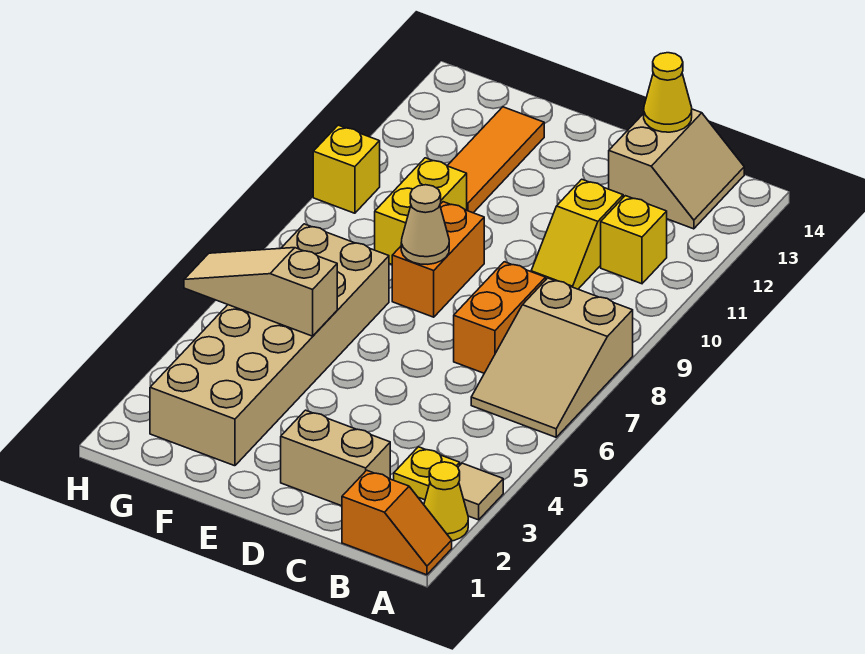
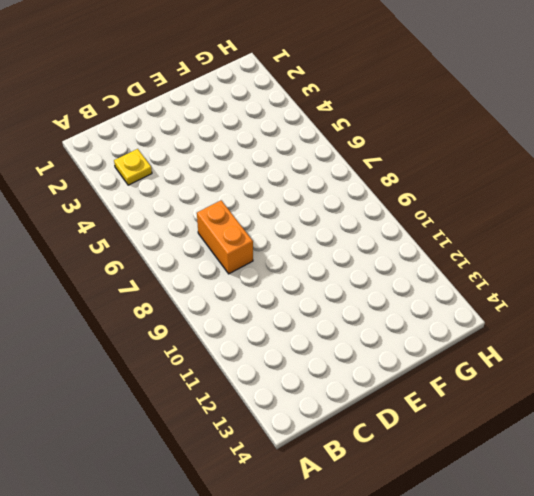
none -> orange 1x2 slope [342,470,452,575]
none -> yellow 1x1 cone [424,462,468,541]
none -> tan 1x1 tile [458,463,503,520]

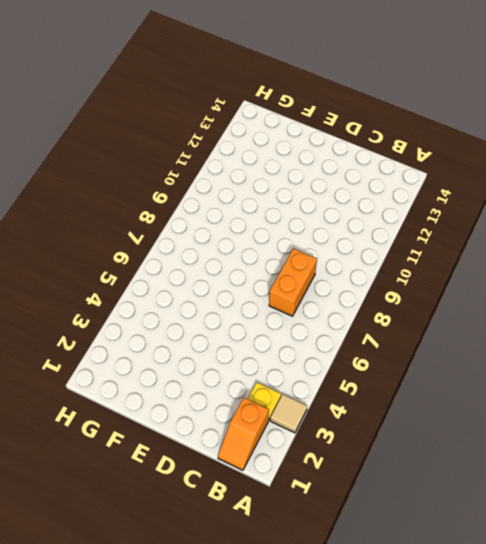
orange 1x2 slope [218,398,269,470] -> orange 1x2 slope turned to [342,470,452,575]
none -> yellow 1x1 cone [424,462,468,541]
none -> tan 2x3 slope [471,278,633,437]
none -> yellow 1x1 brick [601,196,667,284]

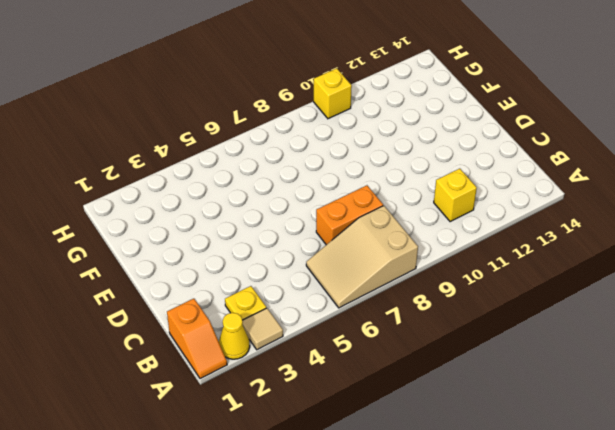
none -> tan 2x2 slope [609,109,744,229]
none -> tan 1x2 brick [281,410,390,506]
none -> yellow 1x2 slope [531,179,623,289]

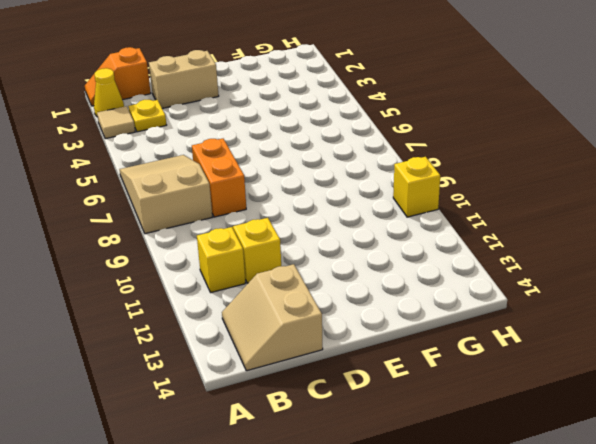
none -> orange 1x2 brick [392,202,484,317]
none -> tan 2x6 brick [150,224,389,466]
none -> yellow 1x2 brick [375,158,467,264]

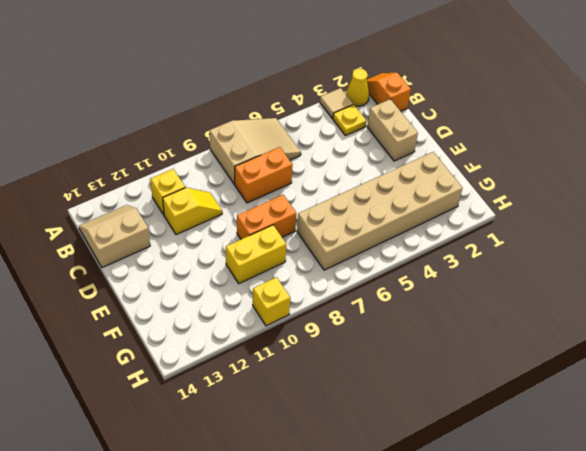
none -> orange 1x3 tile [447,107,544,213]
none -> yellow 1x1 cone [644,53,692,132]
none -> tan 1x1 cone [401,185,449,264]

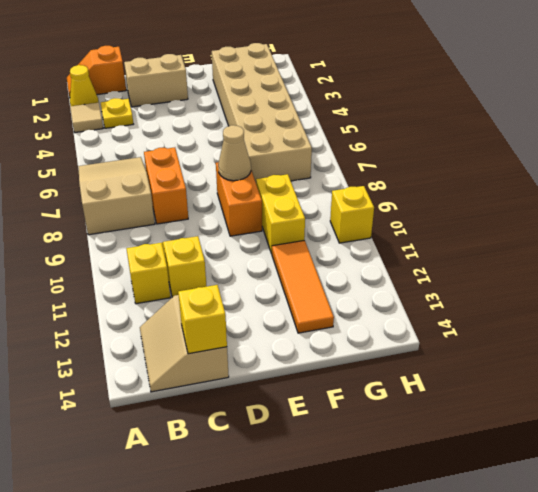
yellow 1x1 brick [178,285,227,354] -> yellow 1x1 cone [644,53,692,132]
none -> tan 1x3 slope [184,248,337,336]

